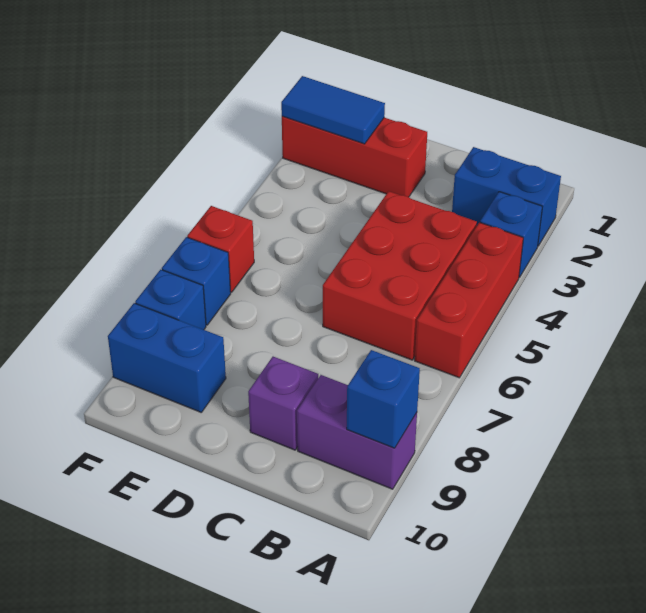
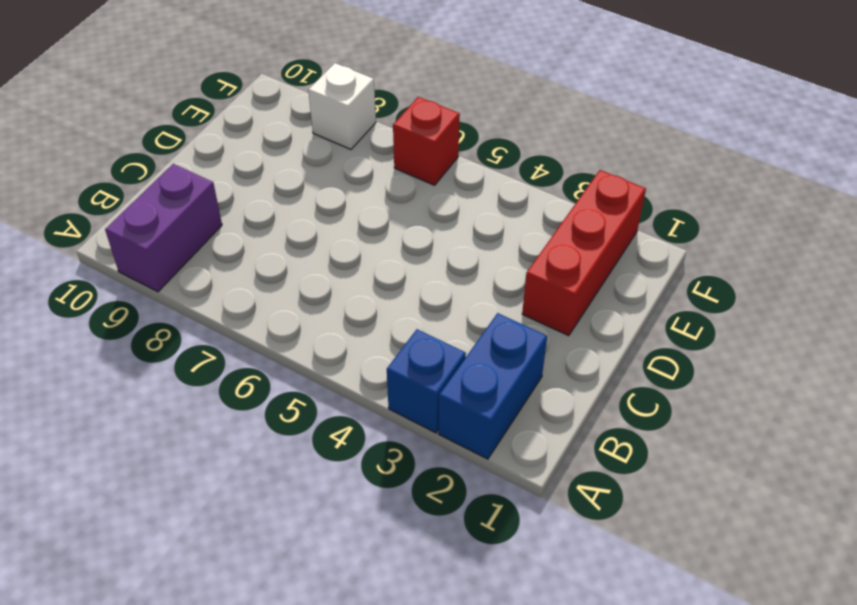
white 1x1 brick [308,63,376,149] -> blue 1x1 brick [135,270,206,330]
none -> red 1x3 brick [415,222,523,378]
none -> red 2x3 brick [323,191,477,360]
none -> purple 1x1 brick [248,357,318,450]

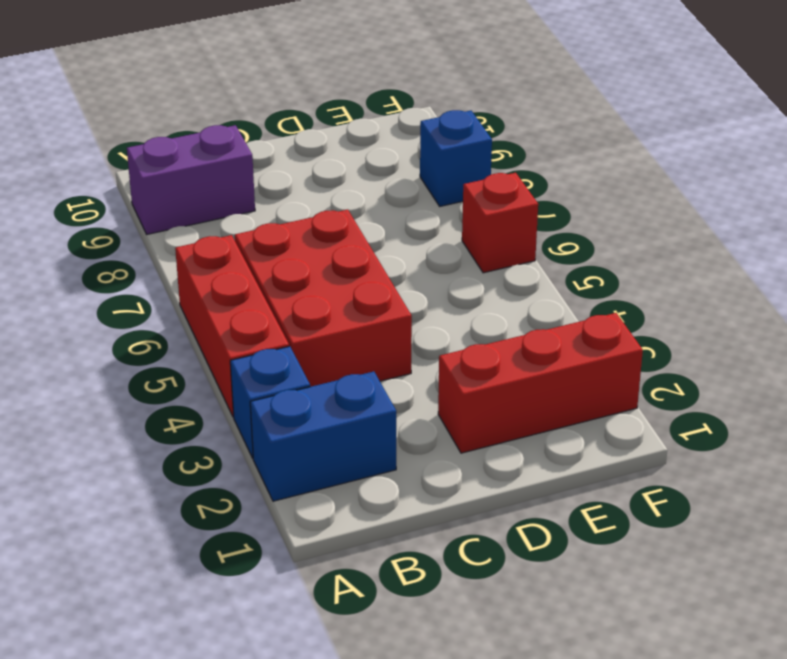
none -> purple 1x1 brick [248,357,318,450]
none -> blue 1x2 brick [108,303,226,412]
none -> blue 1x1 brick [162,237,231,325]

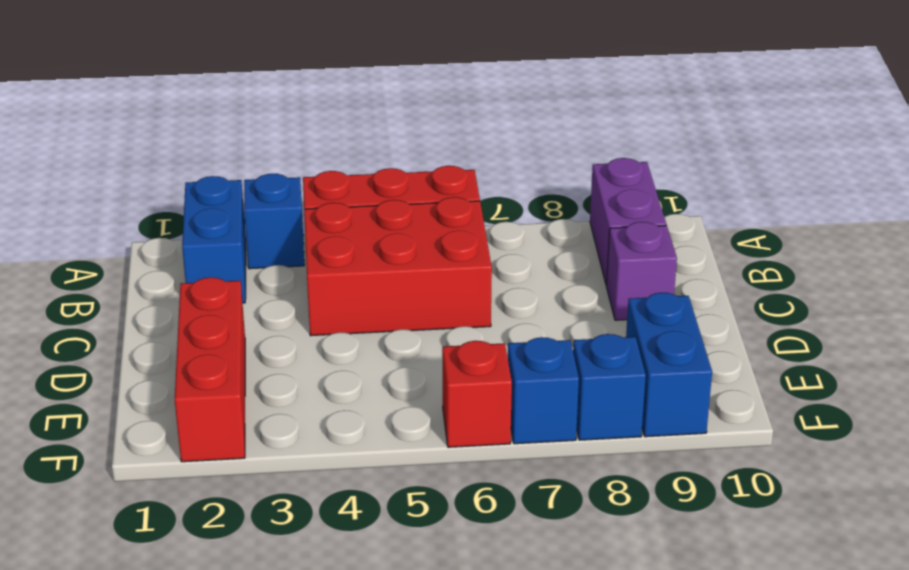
none -> blue 1x1 brick [347,350,420,448]
none -> blue 1x2 tile [281,76,385,144]

